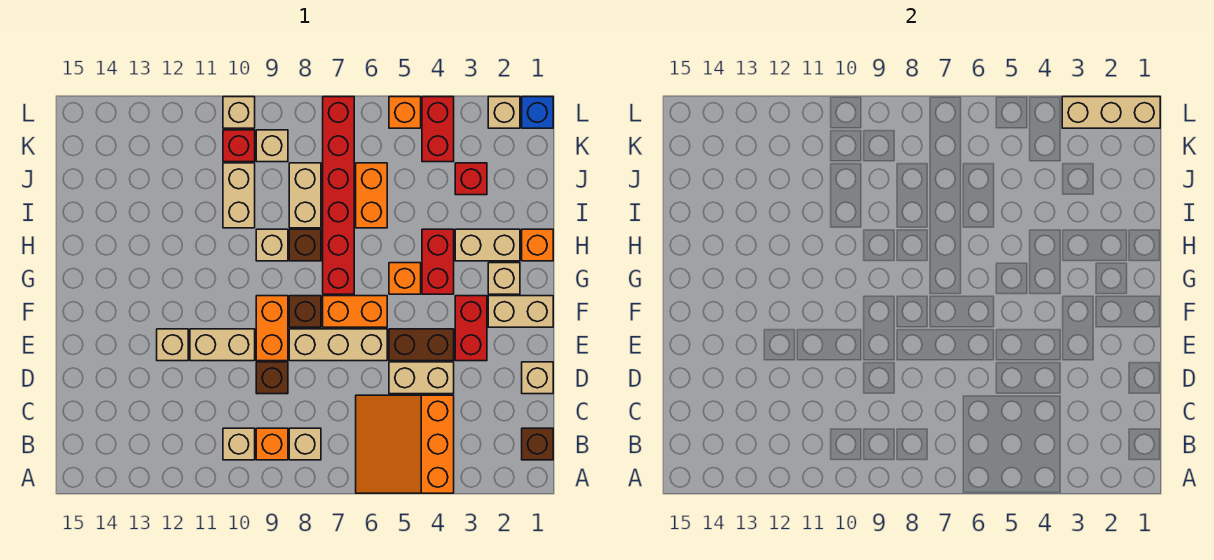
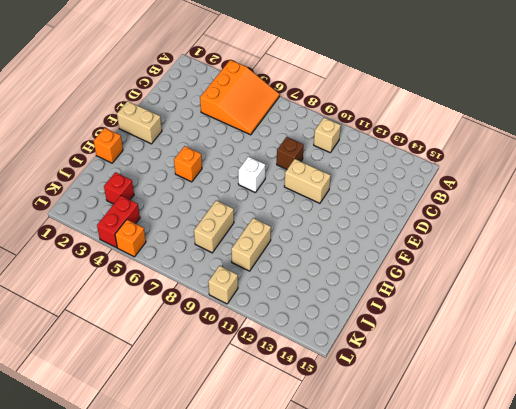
white 1x1 brick [238,157,265,192] -> brown 1x1 brick [289,296,321,327]
none -> brown 1x1 brick [522,428,553,460]
none -> tan 1x1 brick [289,428,321,460]
none -> orange 1x1 brick [256,428,288,460]
none -> tan 1x1 brick [522,362,553,394]

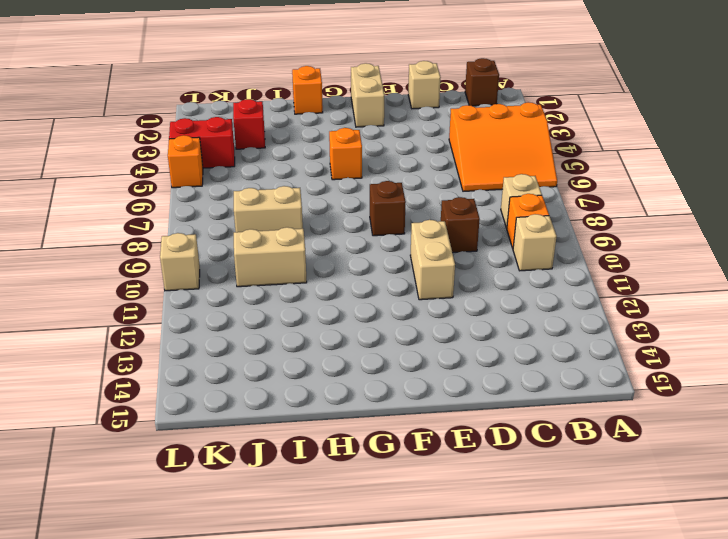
none -> tan 1x2 brick [389,362,454,394]
none -> red 1x2 brick [455,296,487,361]
none -> brown 1x2 brick [389,329,454,361]
none -> tan 1x3 brick [289,329,387,361]

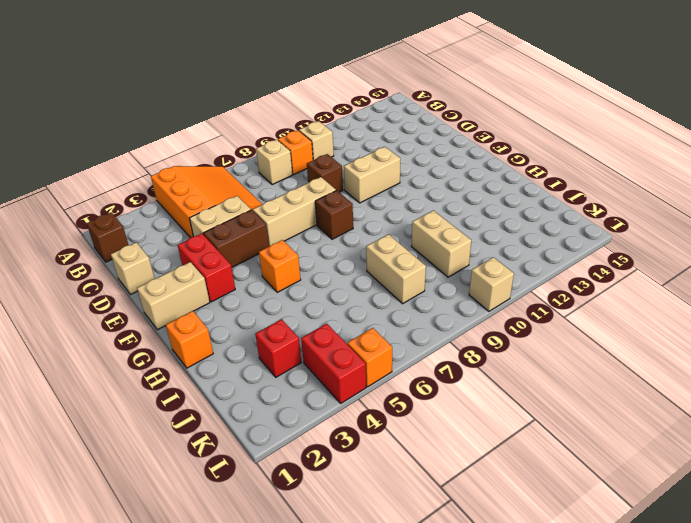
none -> orange 1x2 brick [256,296,288,361]
none -> tan 1x1 brick [157,329,188,361]
none -> orange 1x2 brick [323,296,387,327]
none -> tan 1x1 brick [488,263,520,294]

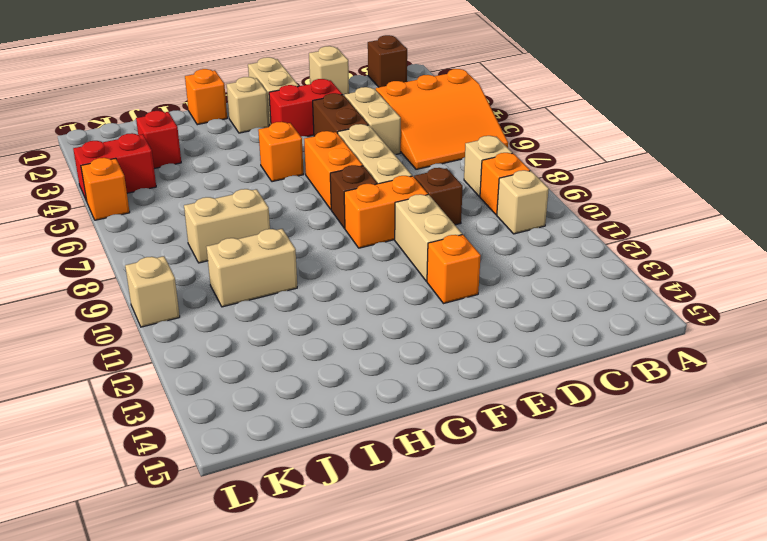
orange 1x1 brick [427,235,481,304] -> tan 1x1 brick [157,329,188,361]
none -> red 1x2 brick [422,229,454,294]
none -> red 1x6 brick [323,97,354,294]
none -> tan 1x2 brick [455,229,520,261]
none -> brown 1x1 brick [289,229,321,261]

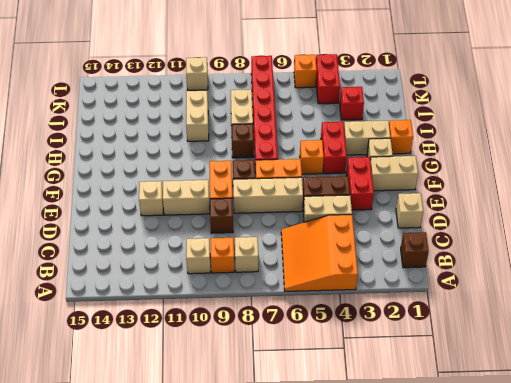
none -> tan 1x1 brick [256,229,288,261]
none -> orange 1x2 brick [356,163,387,228]
none -> tan 1x1 brick [256,130,288,162]
none -> red 1x1 brick [223,130,255,162]

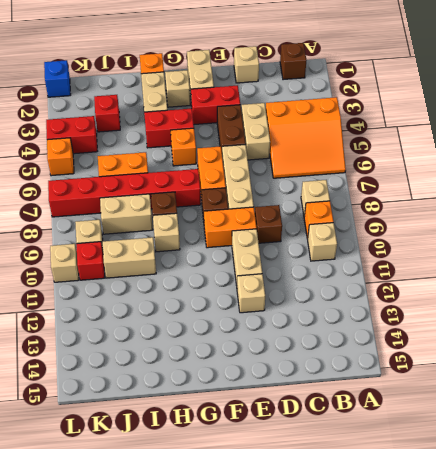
none -> tan 1x1 brick [488,97,520,128]
none -> tan 1x3 brick [1062,97,1160,128]

